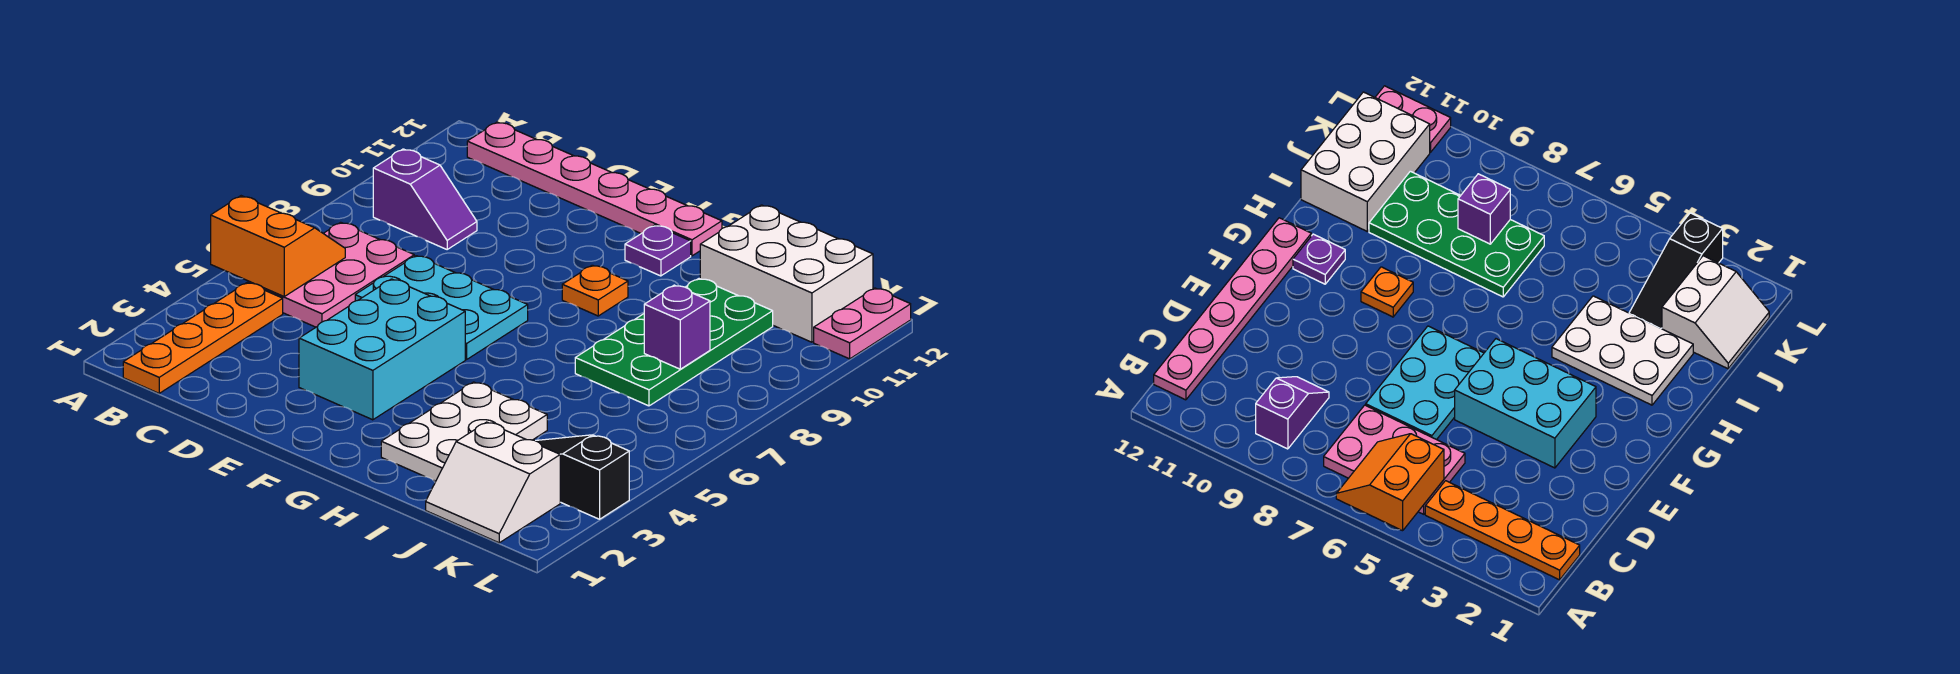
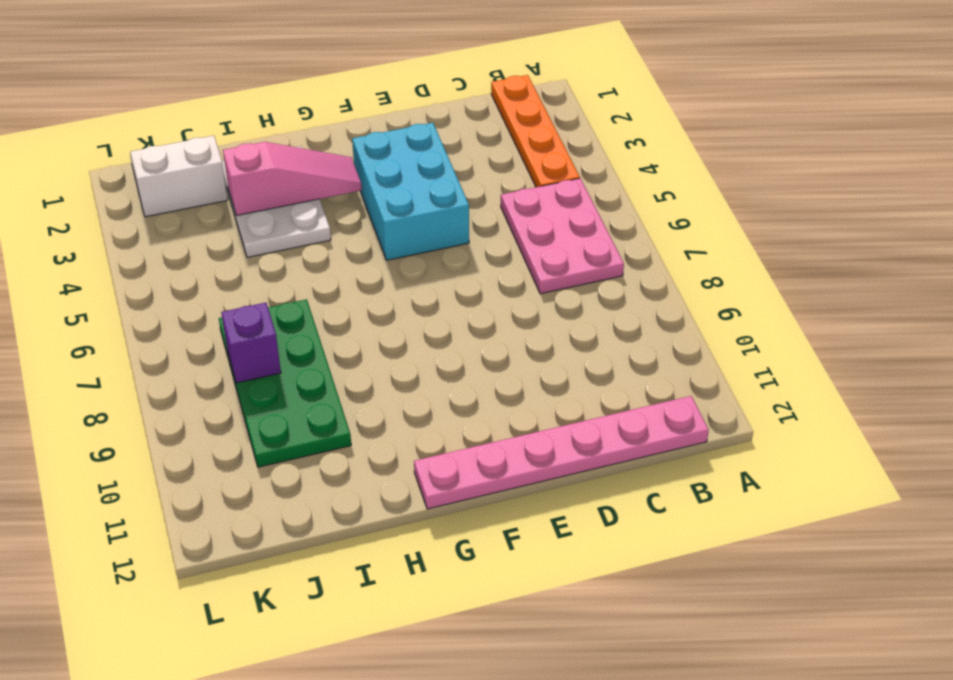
pink 1x3 slope [223,142,362,216] -> none
none -> purple 1x2 slope [373,149,477,249]
none -> cyan 2x3 plate [355,256,528,360]
none -> orange 1x1 plate [562,265,628,316]

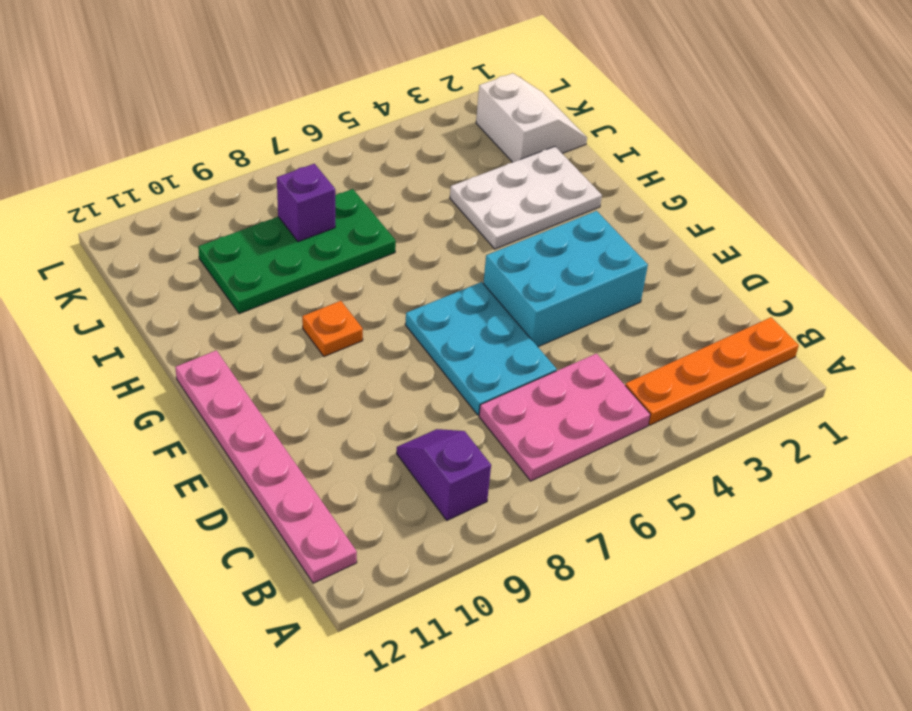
none -> purple 1x1 plate [625,225,691,276]
none -> white 2x3 brick [700,205,873,342]
none -> black 1x3 slope [536,435,629,519]

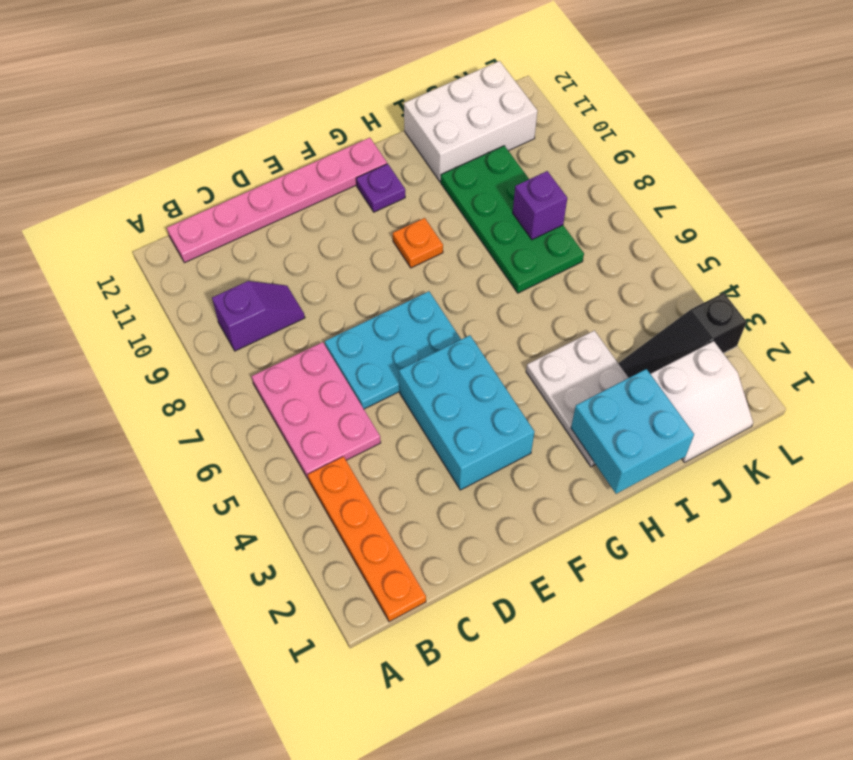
cyan 2x2 brick [571,369,694,494] -> none
none -> pink 1x2 plate [814,288,911,359]
none -> orange 2x2 slope [211,196,345,296]

